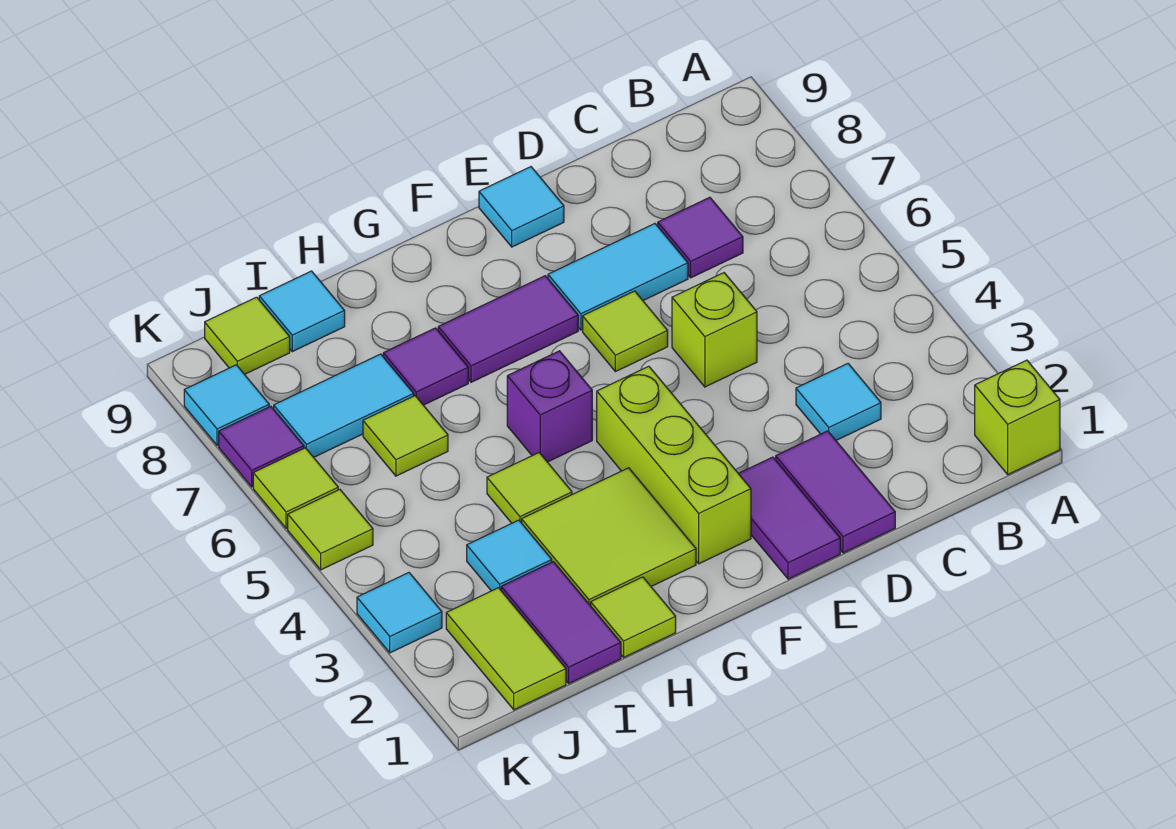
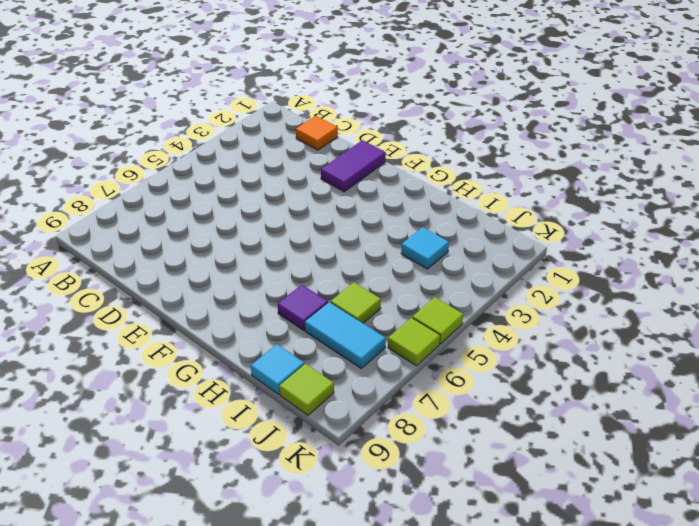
orange 1x1 tile [296,116,338,150] -> none
none -> lime 1x1 brick [975,360,1060,474]
none -> cyan 1x1 tile [796,364,881,440]
none -> purple 1x1 tile [658,197,743,278]

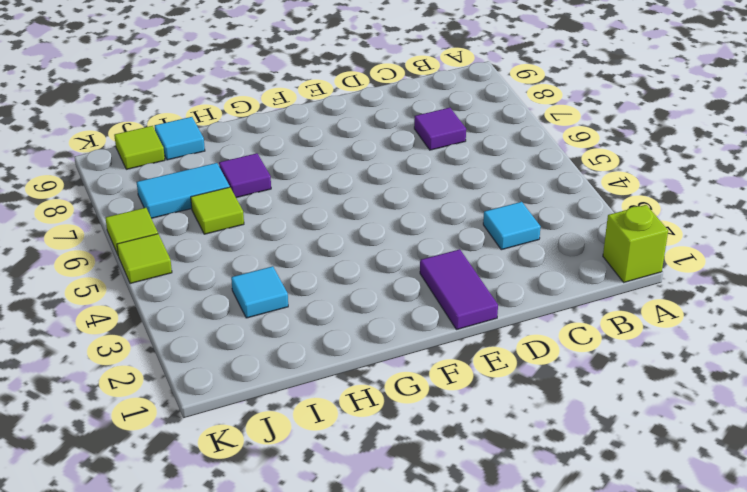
none -> purple 1x2 tile [776,431,895,553]
none -> lime 1x1 brick [672,273,757,387]
none -> cyan 1x2 tile [548,224,688,330]

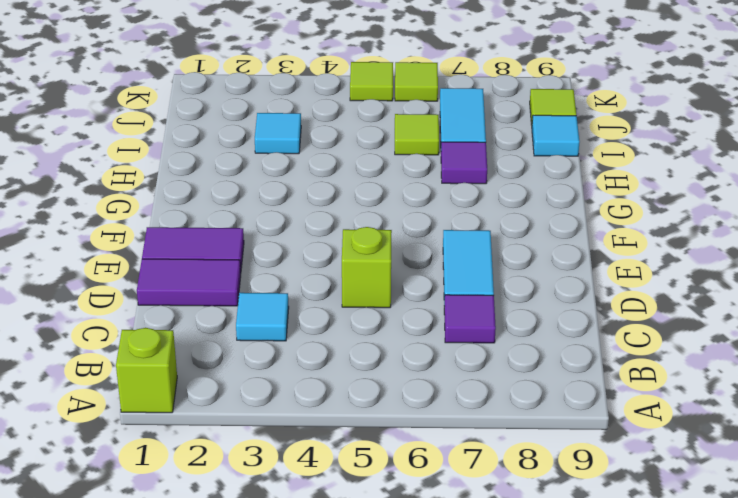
none -> lime 1x1 tile [583,291,668,372]
none -> cyan 1x1 tile [479,167,564,247]
none -> lime 1x3 brick [597,366,751,564]

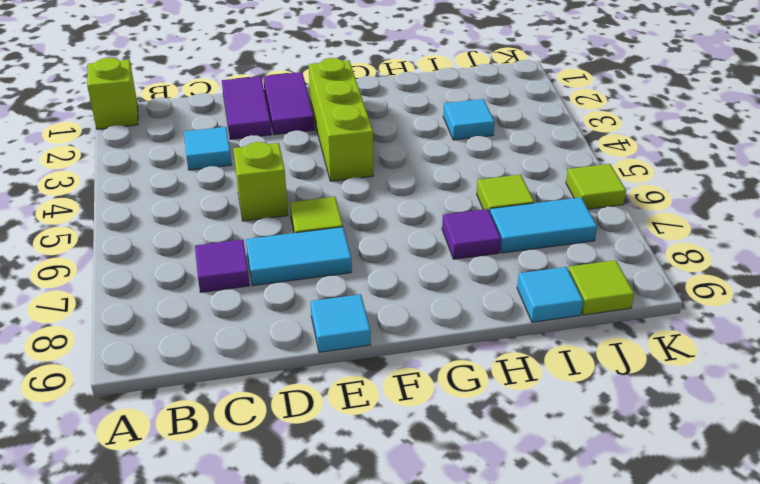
none -> purple 1x2 tile [438,276,578,382]
none -> lime 2x2 tile [522,468,696,606]
none -> purple 1x1 brick [507,351,592,462]

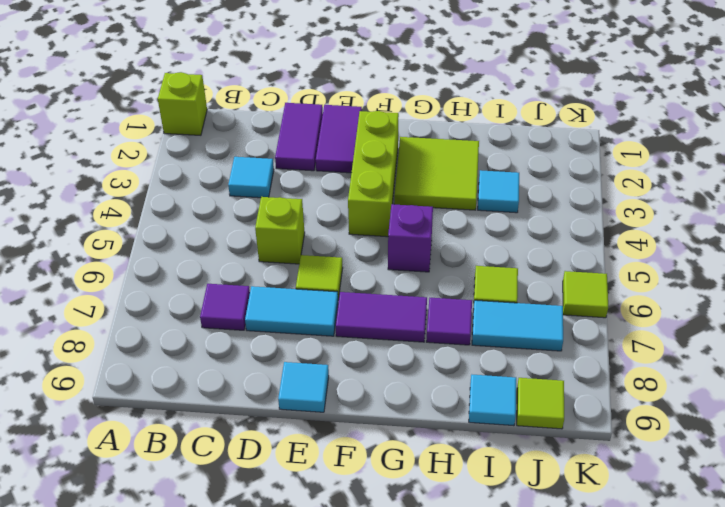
none -> lime 1x1 tile [591,577,676,657]
none -> lime 1x1 tile [487,453,572,523]
none -> purple 1x2 tile [501,562,621,683]

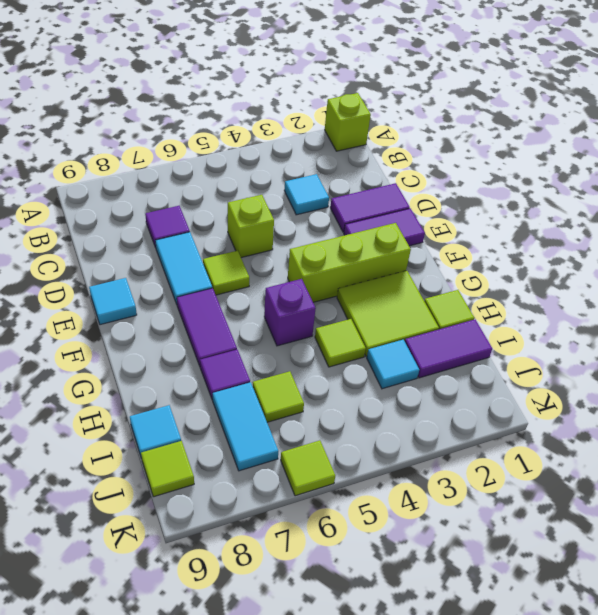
none -> lime 1x2 tile [446,588,566,710]
none -> cyan 1x1 tile [357,573,442,653]
none -> lime 1x1 tile [288,490,373,570]

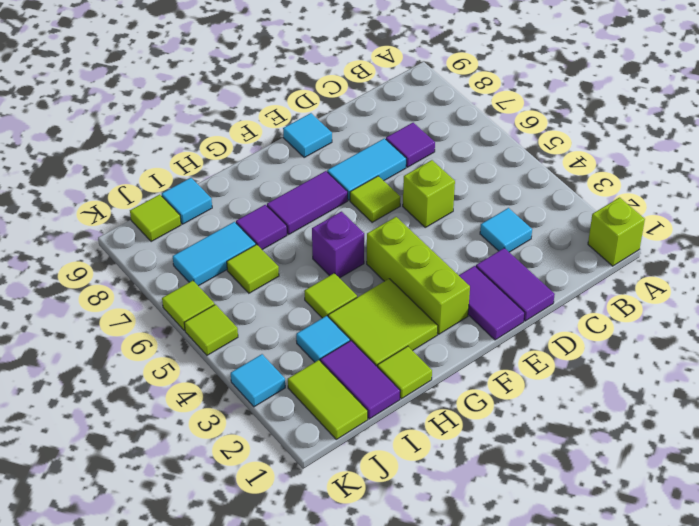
none -> purple 1x1 tile [219,406,304,487]
none -> cyan 1x1 tile [184,365,269,445]

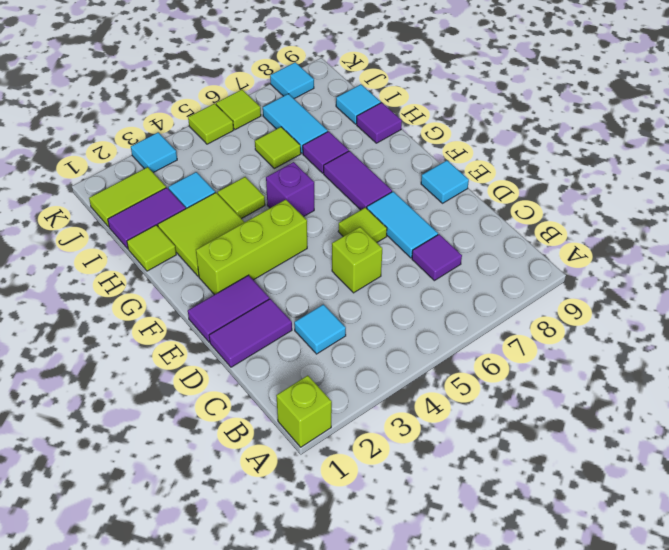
purple 1x1 tile [357,103,402,143] -> purple 1x1 tile moved to [219,406,304,487]
none -> lime 1x1 tile [205,297,290,374]

